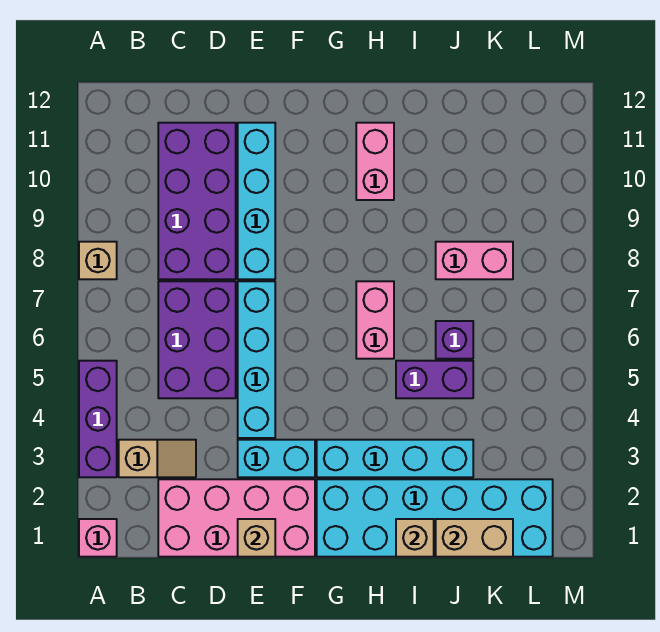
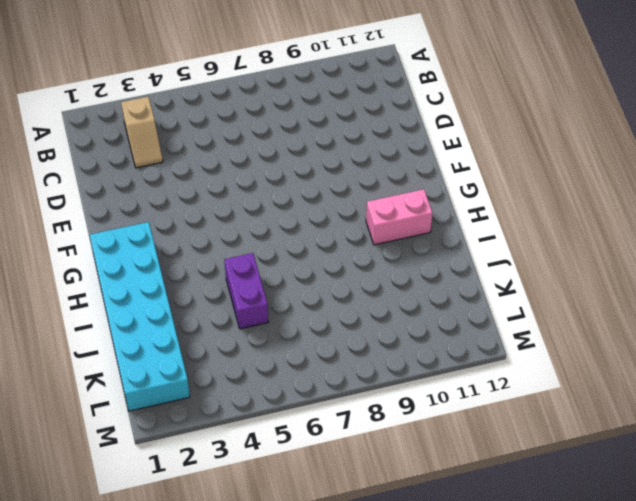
none -> pink 1x1 brick [79,519,117,557]
none -> purple 1x3 brick [79,361,117,477]
none -> tan 1x1 brick [79,242,117,279]

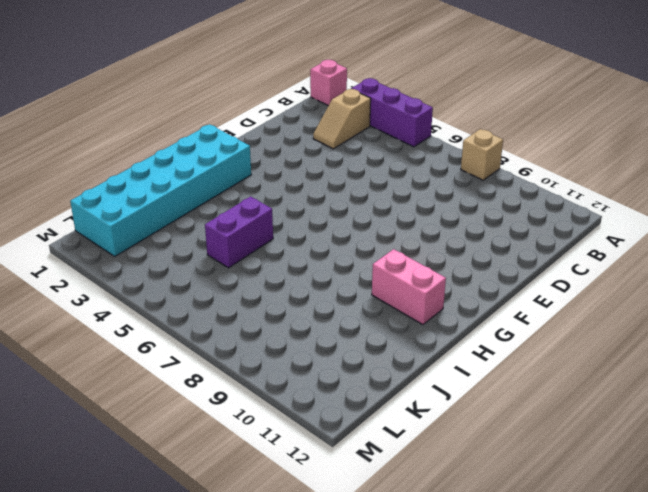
none -> pink 2x4 brick [158,479,315,557]
none -> purple 2x3 brick [158,281,236,398]
none -> purple 2x4 brick [158,123,236,279]

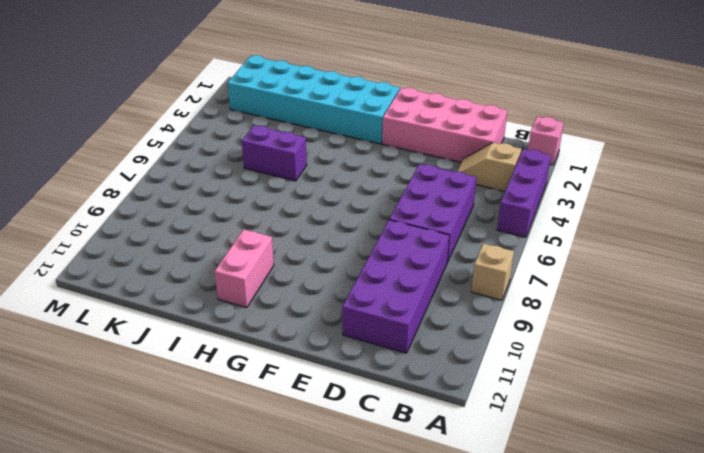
none -> cyan 1x2 brick [238,440,315,477]
none -> cyan 1x4 brick [238,281,275,438]
none -> cyan 1x4 brick [238,123,275,279]

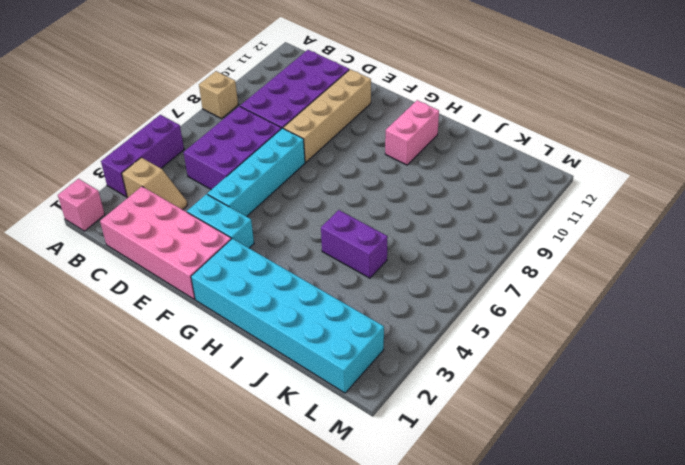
tan 1x4 brick [283,69,371,162] -> cyan 1x4 brick [238,123,275,279]
none -> cyan 1x4 brick [317,440,473,477]
none -> pink 1x2 brick [356,281,394,359]
none -> purple 1x1 brick [436,321,473,359]

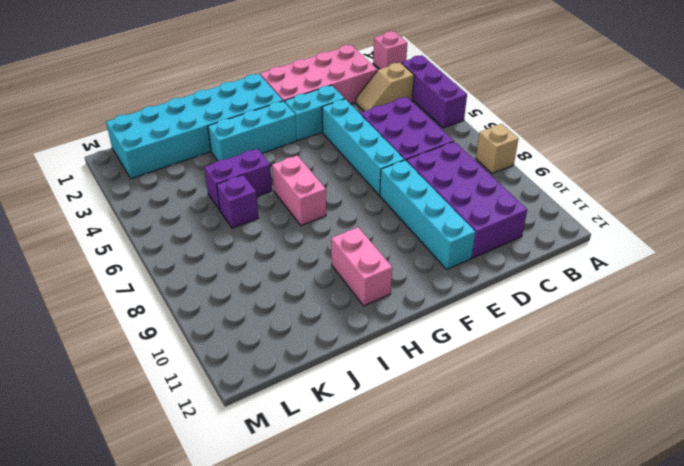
cyan 1x3 brick [208,101,297,161] -> cyan 1x4 brick [317,440,473,477]
none -> pink 1x2 brick [436,242,513,279]
none -> tan 1x1 brick [238,519,275,557]
none -> tan 1x1 brick [396,519,434,557]

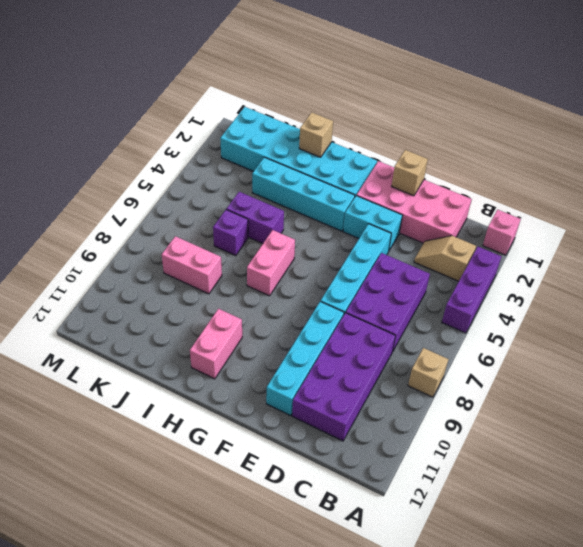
none -> tan 1x2 brick [436,519,513,557]

